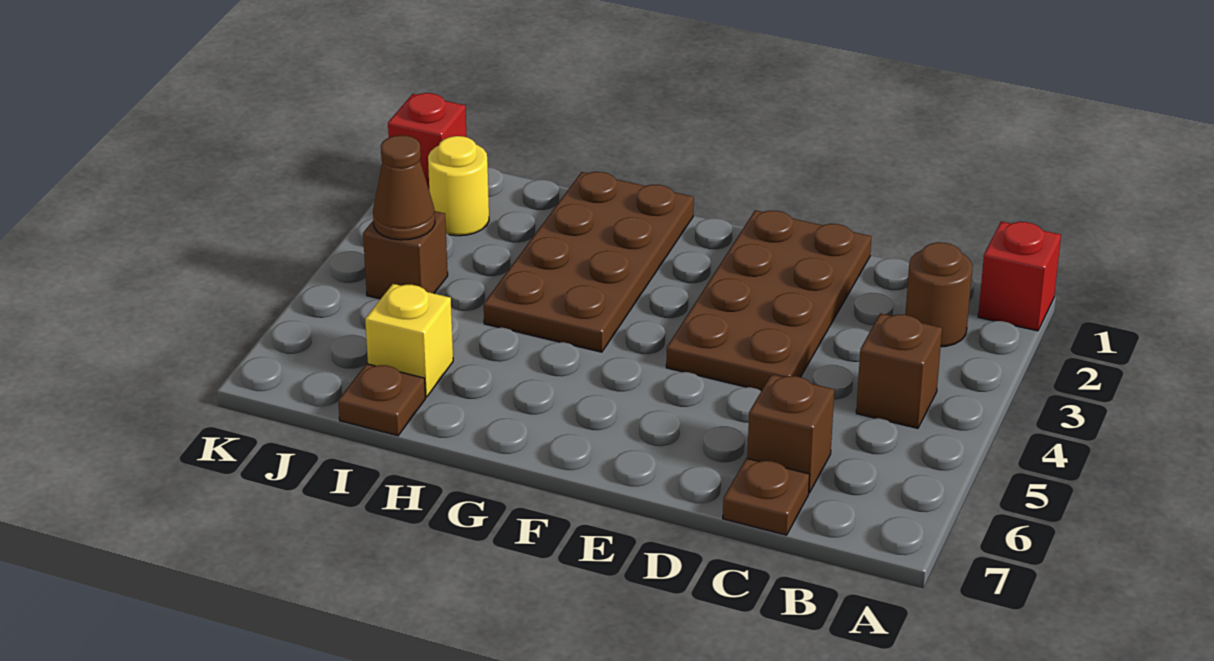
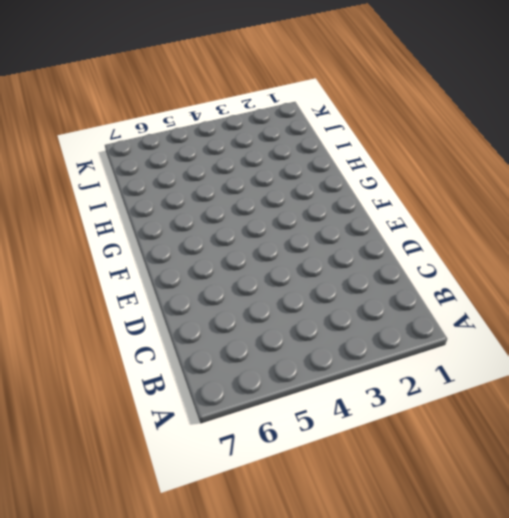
none -> red 1x1 brick [978,221,1061,331]
none -> brown 1x1 round brick [905,242,972,347]
none -> brown 1x1 brick [856,313,942,428]

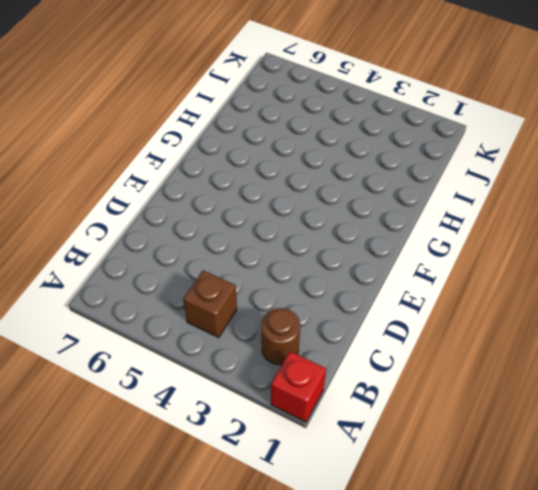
none -> brown 1x1 brick [747,374,834,493]
none -> brown 1x1 plate [723,458,810,535]
none -> brown 2x4 plate [666,210,871,391]

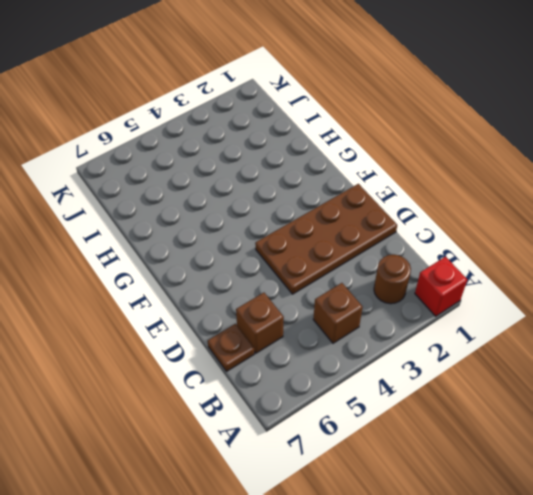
none -> brown 2x4 plate [484,172,694,352]
none -> yellow 1x1 brick [365,284,453,397]
none -> brown 1x1 plate [338,364,426,436]

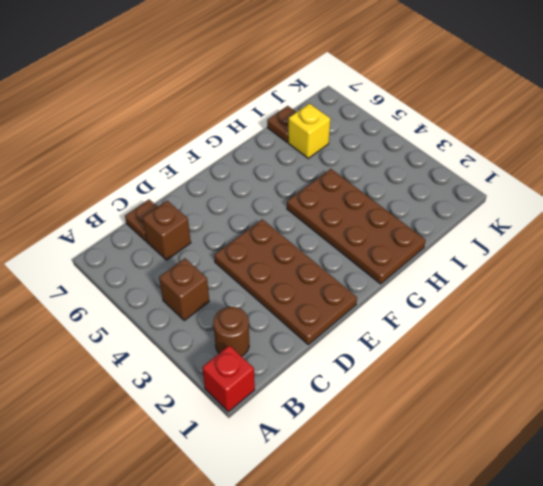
none -> yellow 1x1 round brick [428,136,489,236]
none -> brown 1x1 brick [363,211,448,299]
none -> red 1x1 brick [388,93,467,189]

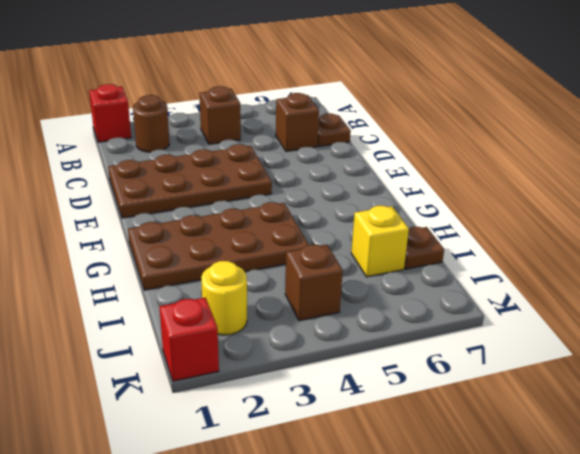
none -> brown 1x1 cone [373,135,435,240]

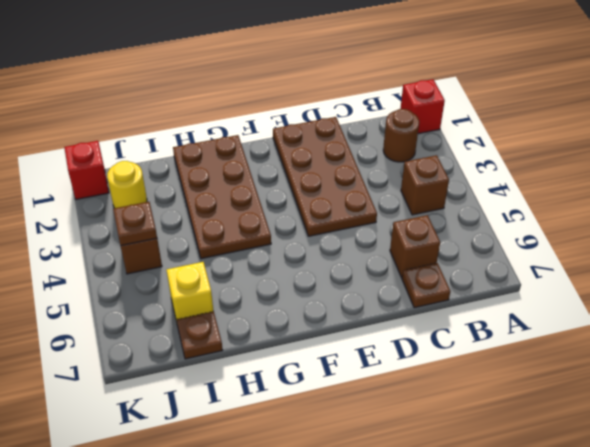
brown 1x1 plate [113,202,157,246] -> brown 1x1 cone [373,135,435,240]

